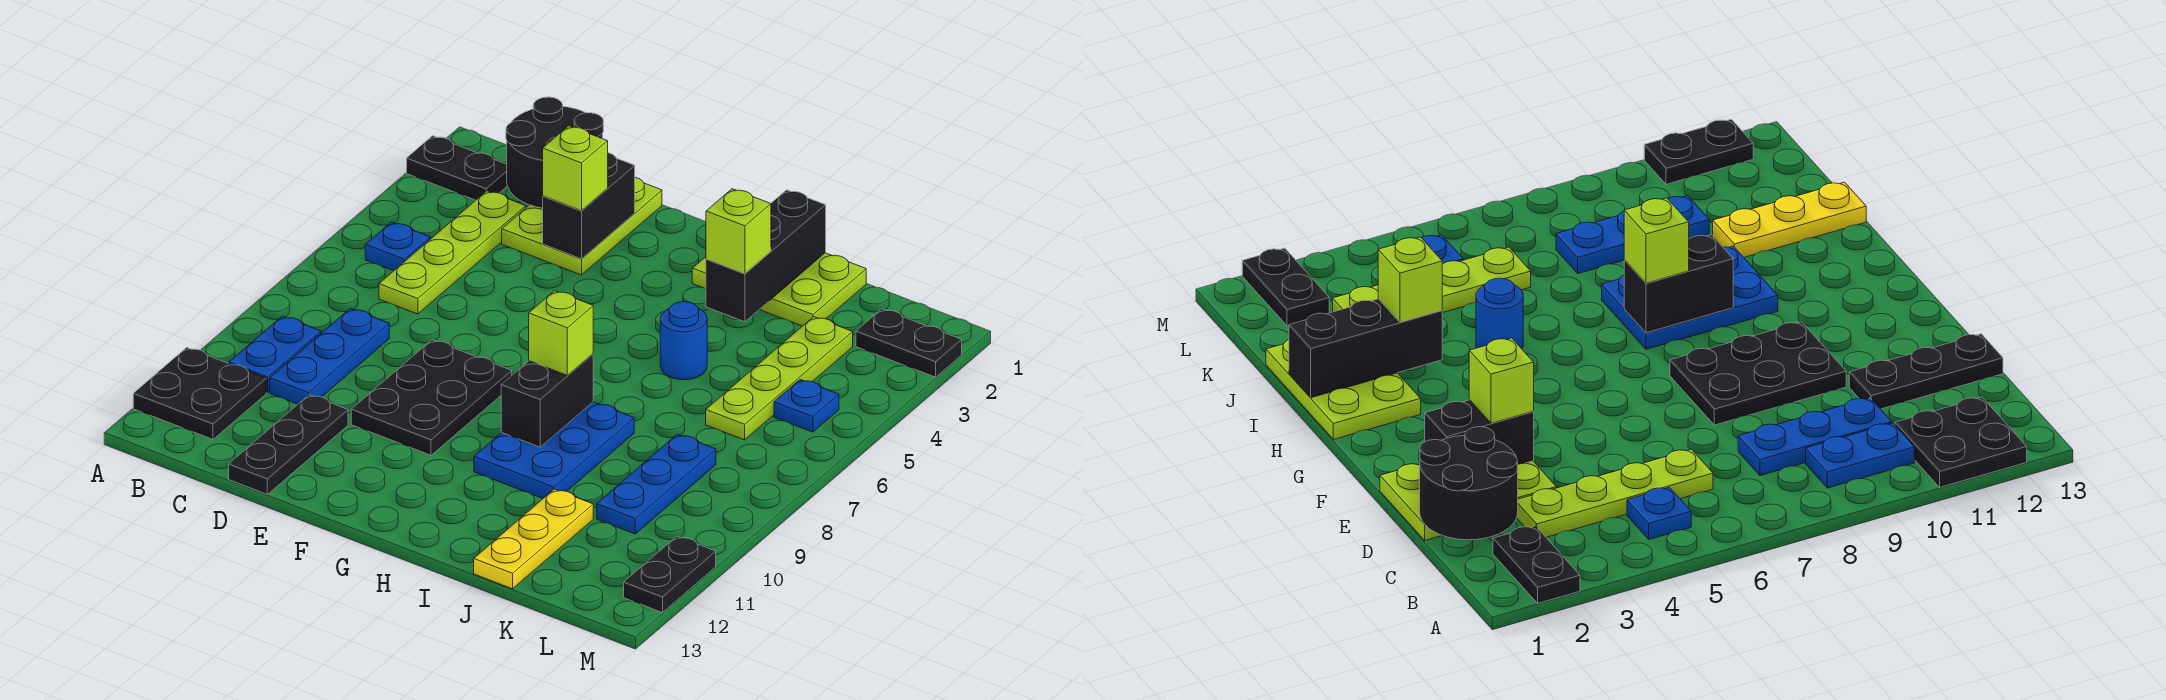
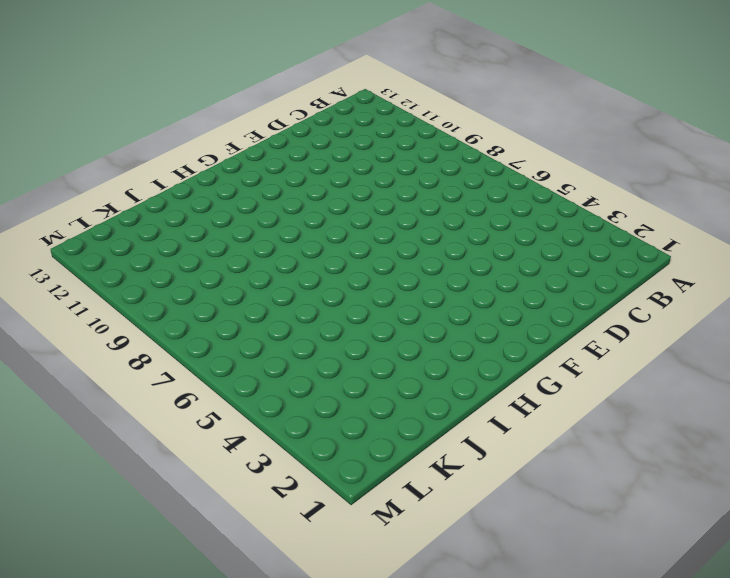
none -> black 1x2 plate [407,136,507,200]
none -> black 2x2 plate [133,348,266,439]
none -> blue 1x1 plate [365,222,430,271]

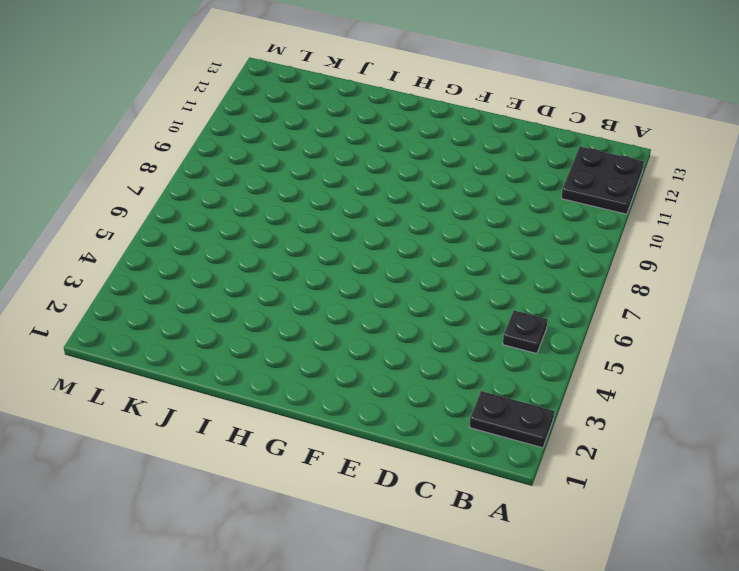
black 1x1 plate [503,310,548,354] -> blue 1x1 plate [365,222,430,271]
none -> blue 1x2 plate [229,316,321,392]
none -> lime 1x4 plate [379,191,526,314]
none -> blue 1x3 plate [270,308,389,404]

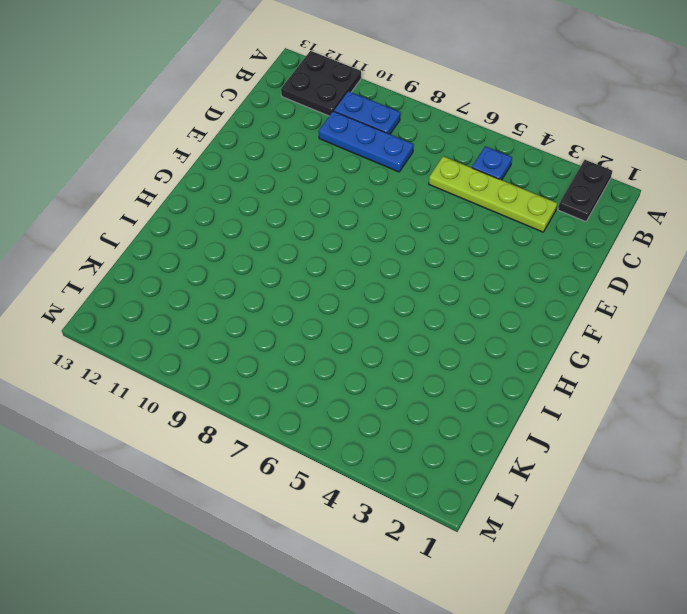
none -> lime 2x3 plate [502,177,662,275]
none -> black 1x3 plate [229,395,348,494]
none -> black 2x3 plate [351,340,512,455]

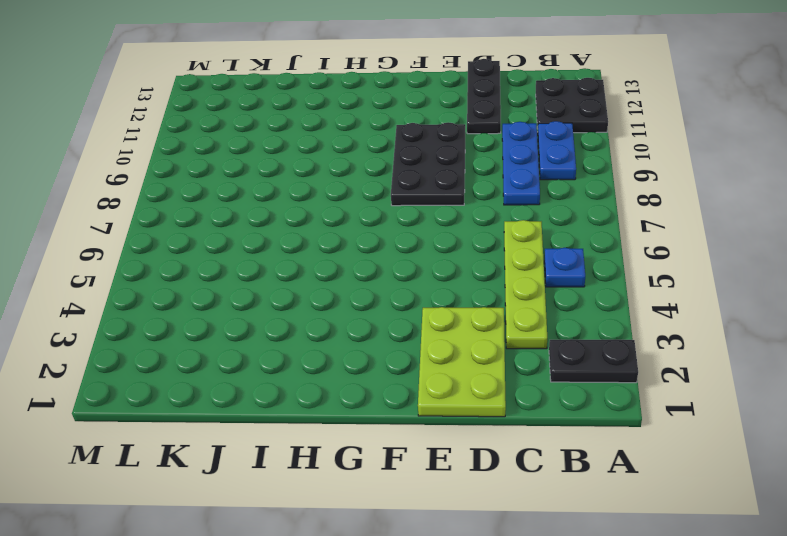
none -> lime 2x3 plate [692,253,866,326]
none -> blue 2x3 plate [474,402,634,498]
none -> blue 1x1 round brick [660,302,707,380]

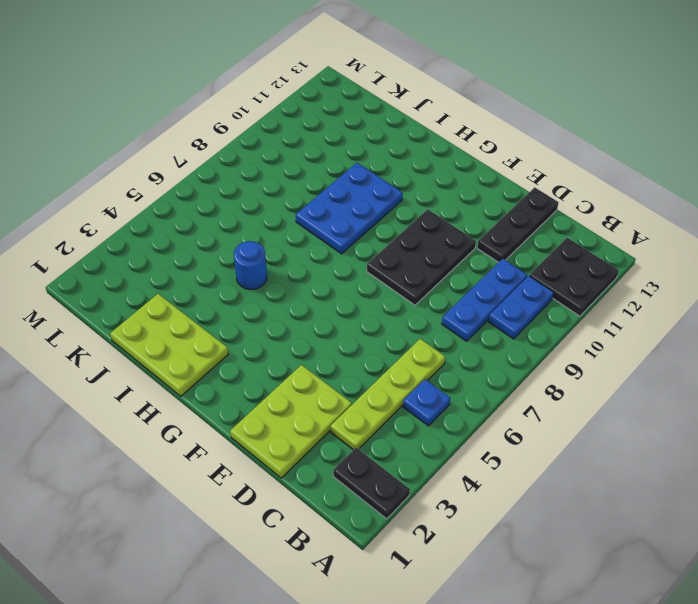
none -> yellow 1x3 plate [474,489,593,589]
none -> lime 1x4 plate [706,317,853,440]
none -> blue 1x3 plate [597,434,716,534]

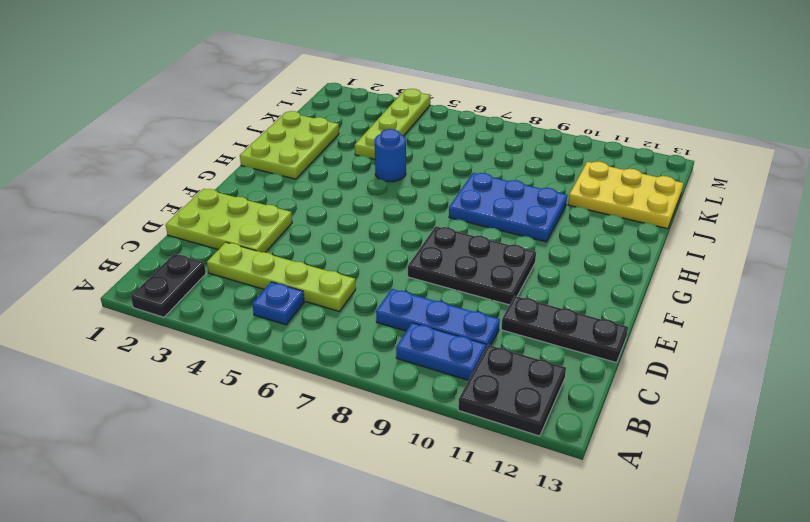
lime 1x4 plate [355,89,430,159] -> lime 1x4 plate turned to [706,317,853,440]
yellow 2x3 plate [568,162,683,229] -> yellow 1x3 plate [474,489,593,589]
none -> blue 1x3 plate [597,434,716,534]
none -> black 1x2 plate [856,309,962,377]
none -> blue 1x1 plate [774,379,839,432]

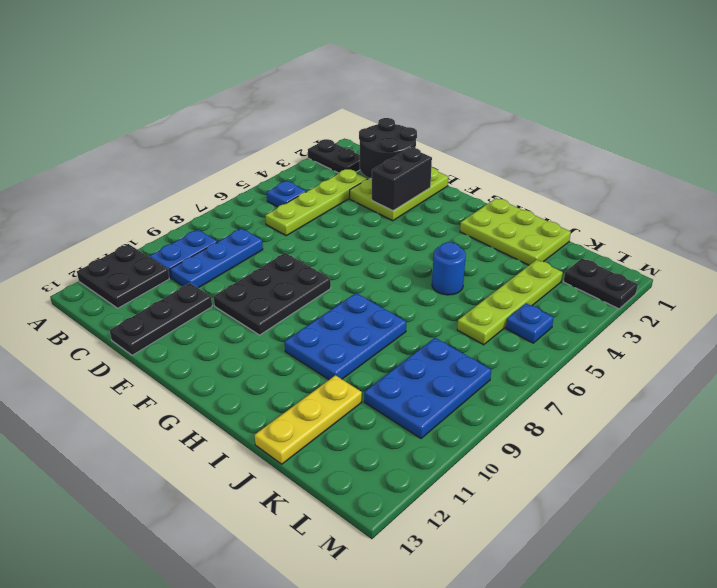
blue 2x3 plate [364,338,491,438] -> blue 1x3 plate [597,434,716,534]
none -> black 1x2 plate [624,536,716,613]
none -> black 1x2 brick [501,354,593,447]
none -> black 1x3 brick [706,190,826,322]

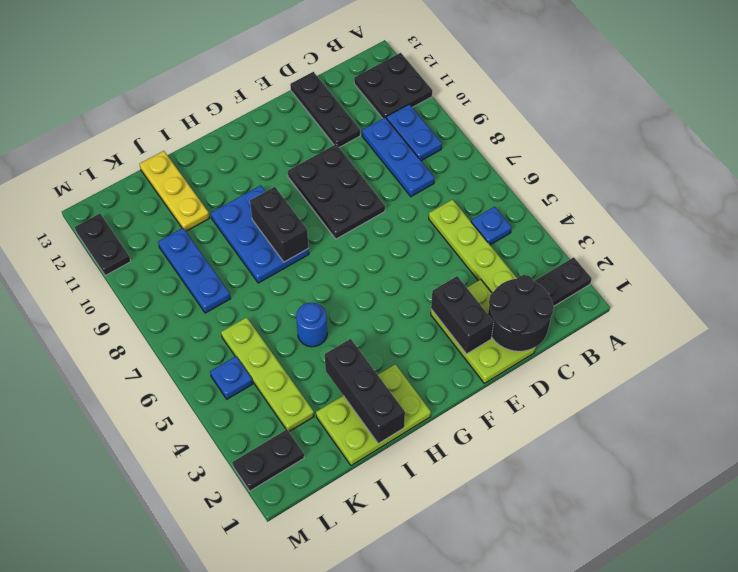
none -> lime 1x1 brick [543,126,608,211]
none -> lime 1x1 brick [529,291,593,376]
none -> lime 1x1 brick [706,189,771,274]

